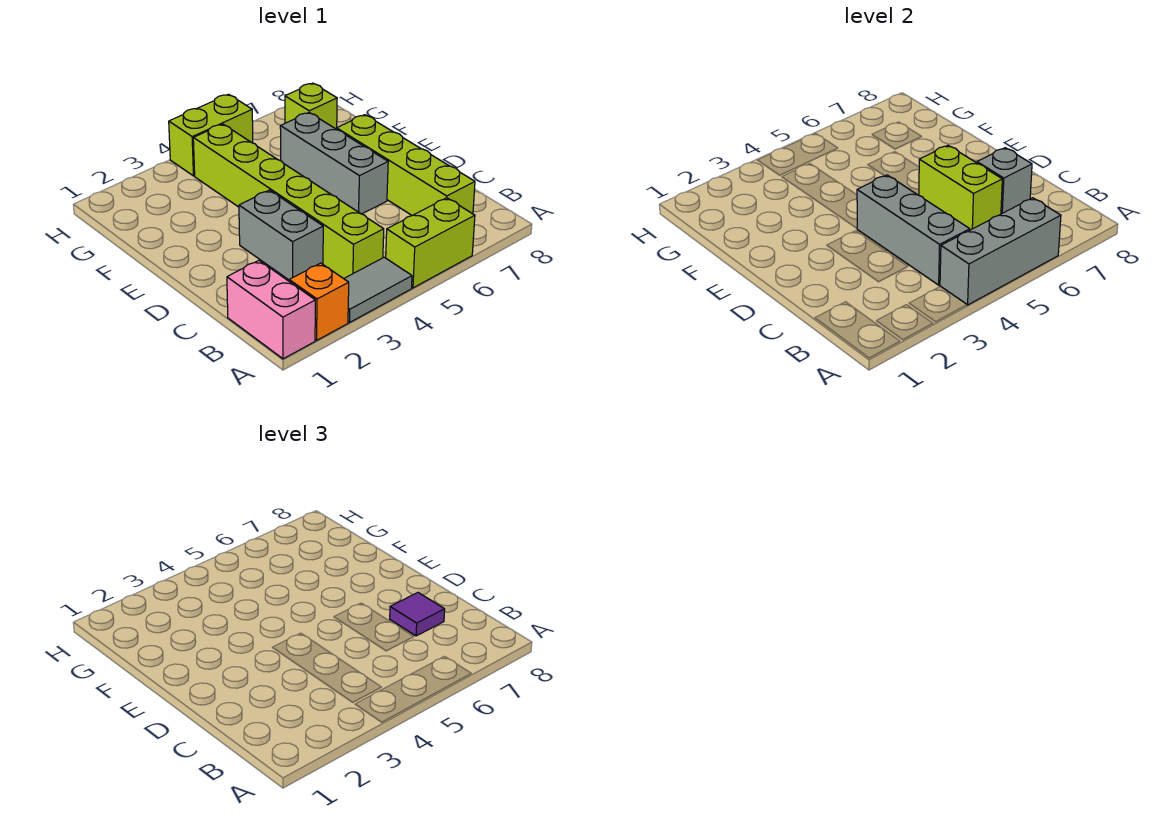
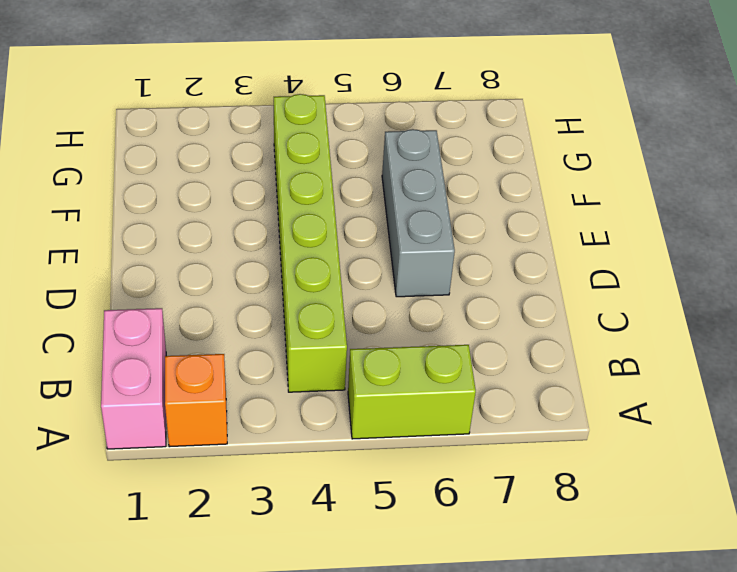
none -> grey 1x2 tile [344,257,412,322]
none -> lime 1x4 brick [337,115,475,215]
none -> grey 1x2 brick [239,190,323,280]

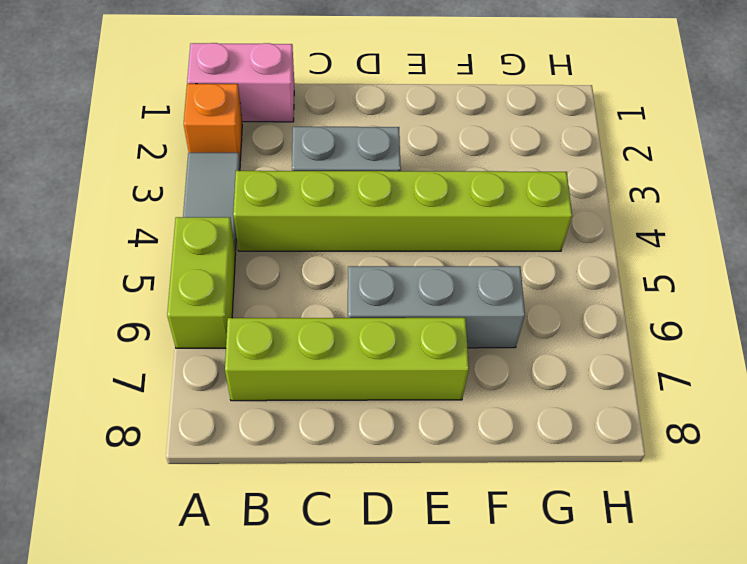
none -> lime 1x1 brick [285,83,337,129]
none -> lime 1x2 brick [169,94,253,176]
none -> grey 1x3 brick [940,198,1061,305]

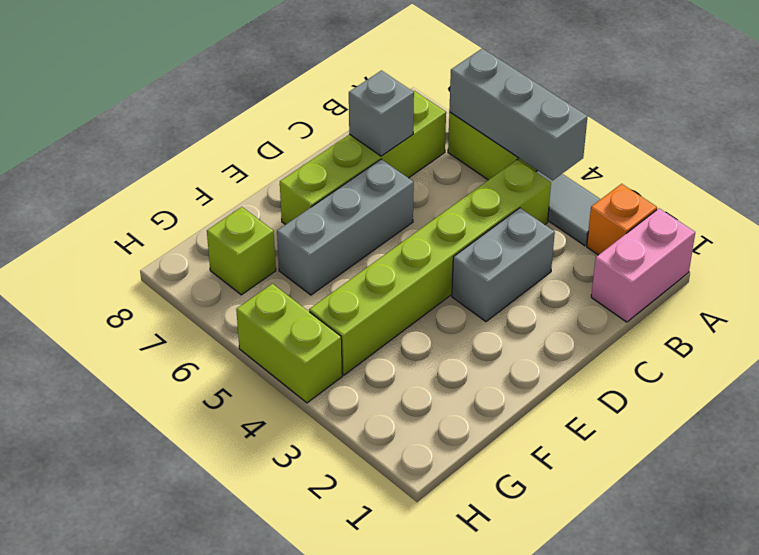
none -> grey 1x3 brick [857,175,970,285]
none -> lime 1x2 brick [919,145,1002,230]
none -> purple 1x1 tile [390,593,445,636]

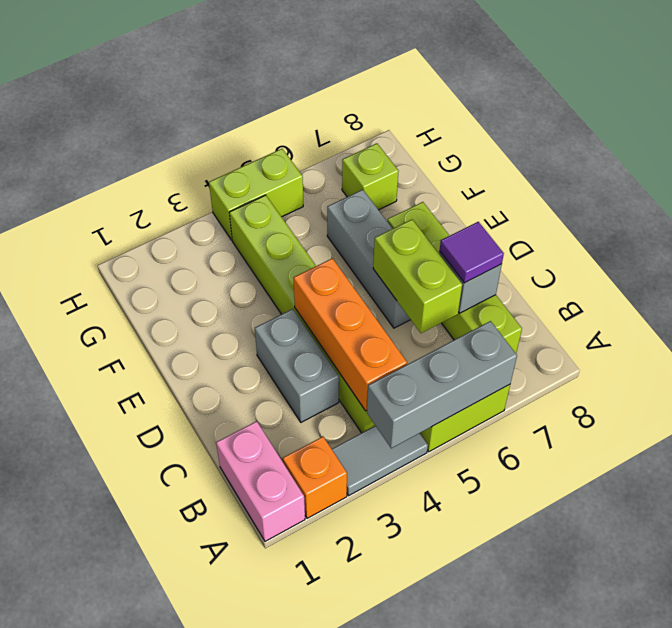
orange 1x3 brick [294,258,407,411] -> grey 1x3 brick [857,175,970,285]

